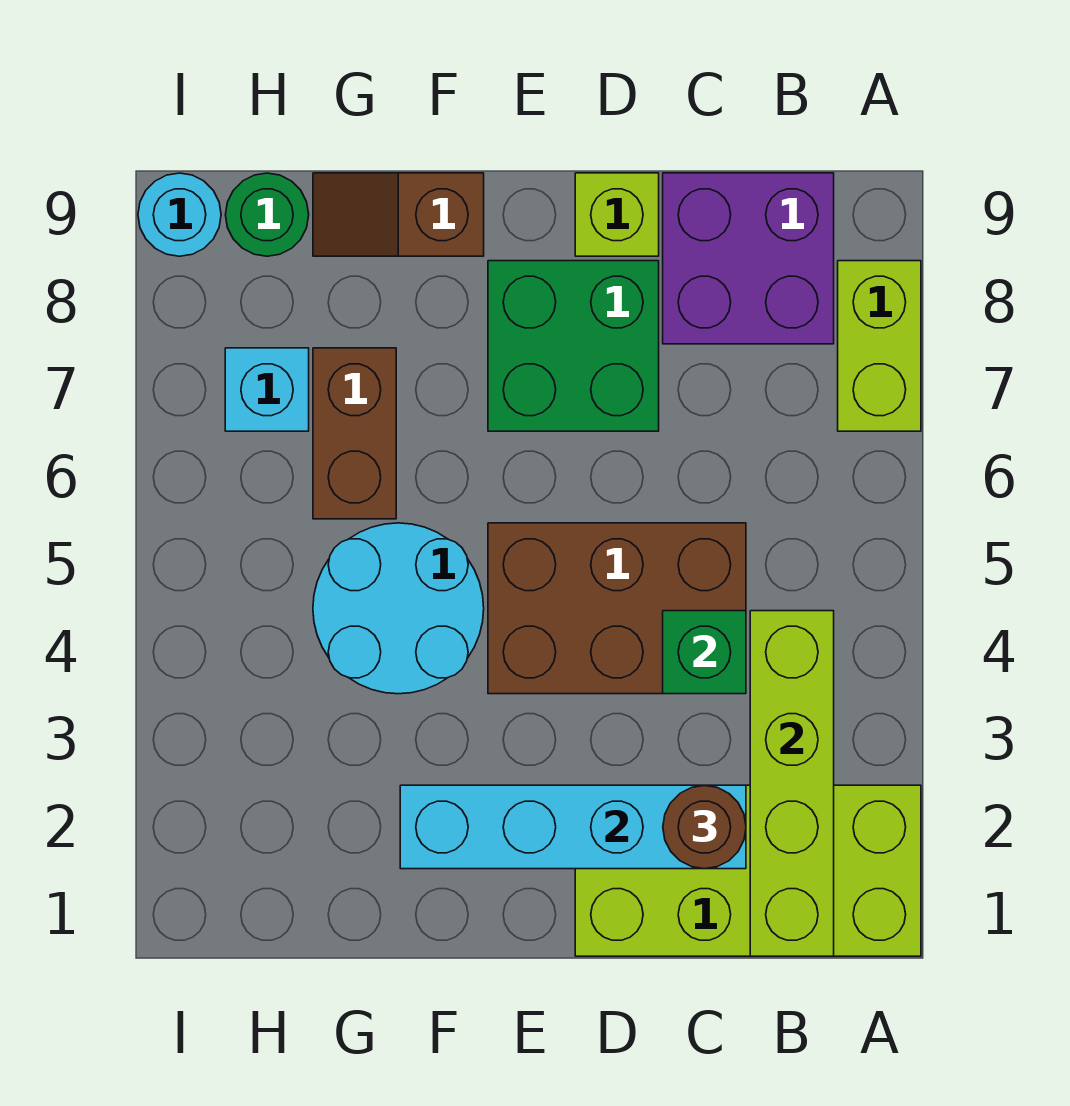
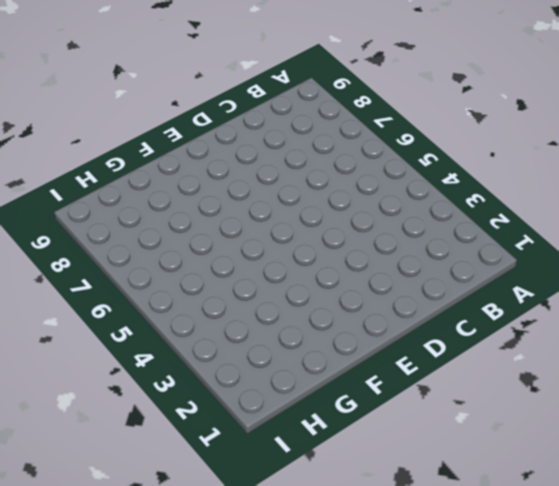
none -> lime 2x4 brick [575,785,921,956]
none -> lime 1x2 brick [838,261,921,431]
none -> purple 2x2 brick [663,173,834,344]

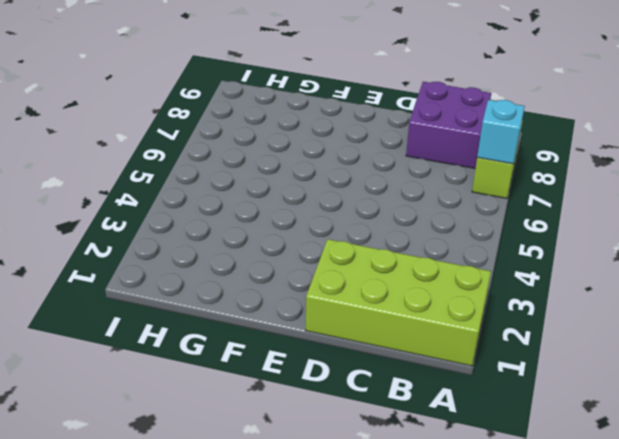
cyan 1x1 brick [477,100,525,164] -> cyan 1x1 brick moved to [225,348,309,431]
none -> brown 2x3 brick [488,523,746,694]
none -> green 2x2 brick [488,261,659,431]
none -> lime 1x1 brick [575,173,659,256]

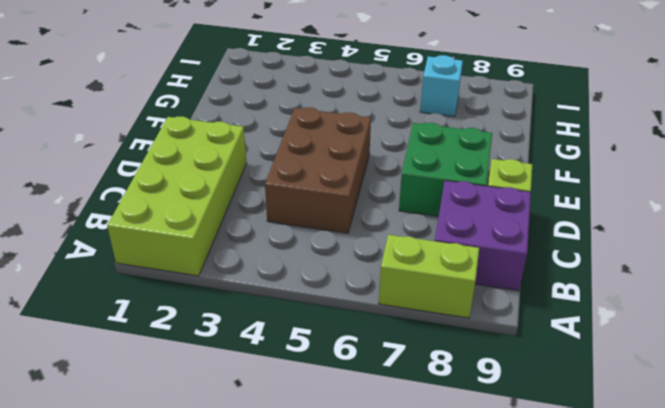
none -> cyan 2x2 round brick [313,523,484,694]
none -> brown 1x2 slope [313,173,484,256]
none -> brown 1x2 brick [313,348,396,519]

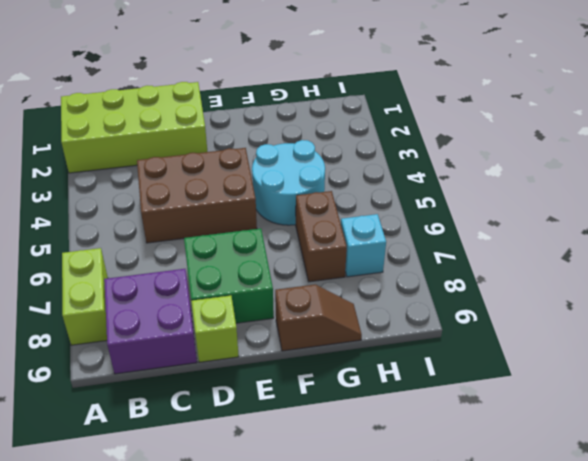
none -> green 1x1 round brick [225,173,309,256]
none -> cyan 1x1 round brick [138,173,221,256]
none -> lime 1x4 brick [750,611,834,956]

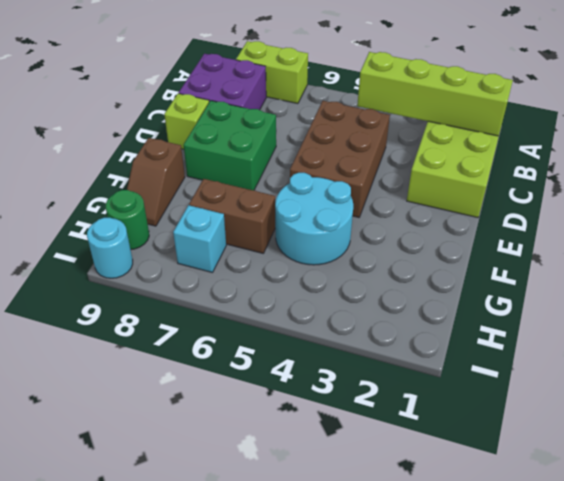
none -> cyan 1x4 brick [400,785,746,869]
none -> green 1x1 brick [663,611,746,694]
none -> brown 1x1 round brick [663,785,746,869]

